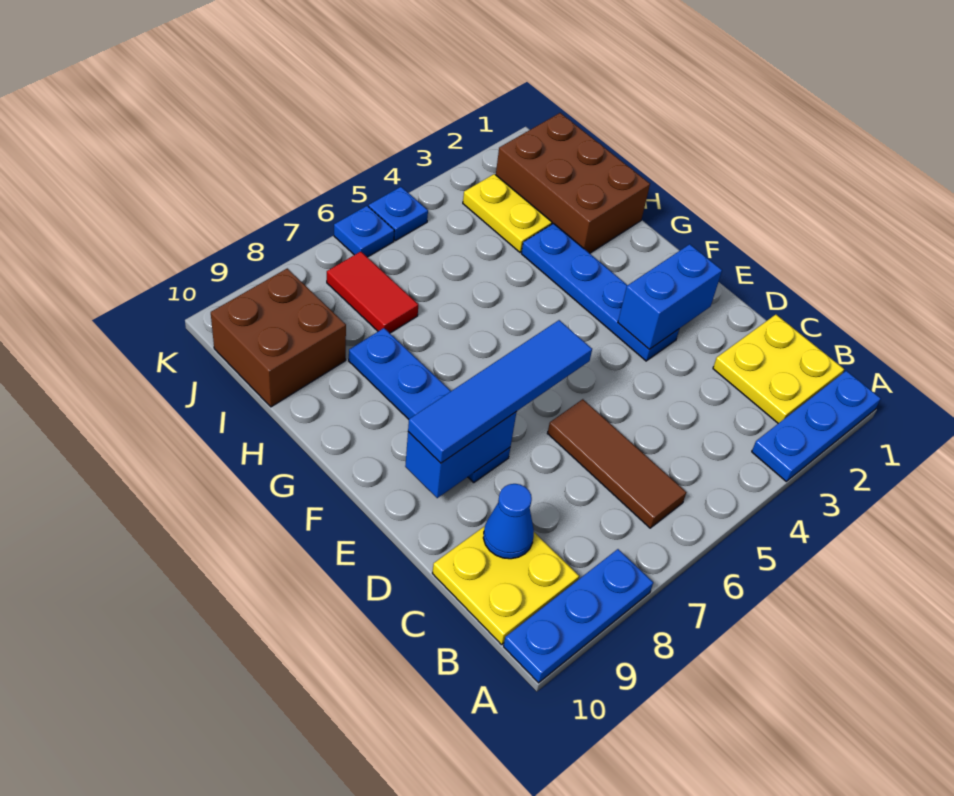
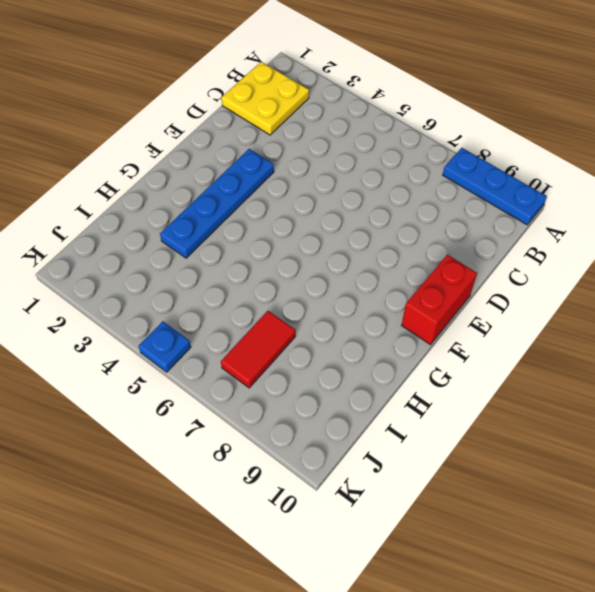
red 1x2 brick [402,254,477,345] -> none
none -> blue 1x3 plate [752,371,881,481]
none -> brown 1x3 tile [547,399,686,528]
none -> yellow 2x2 plate [432,526,579,645]

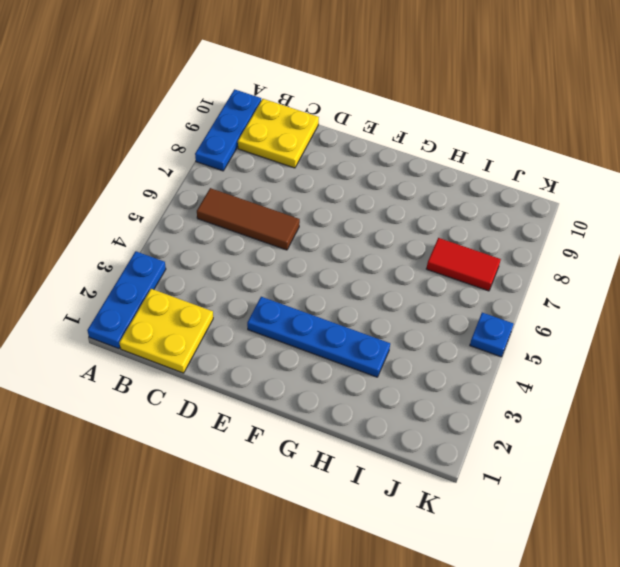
none -> blue 1x4 plate [349,328,510,482]
none -> brown 2x3 brick [496,113,650,253]
none -> yellow 1x2 plate [463,174,552,252]

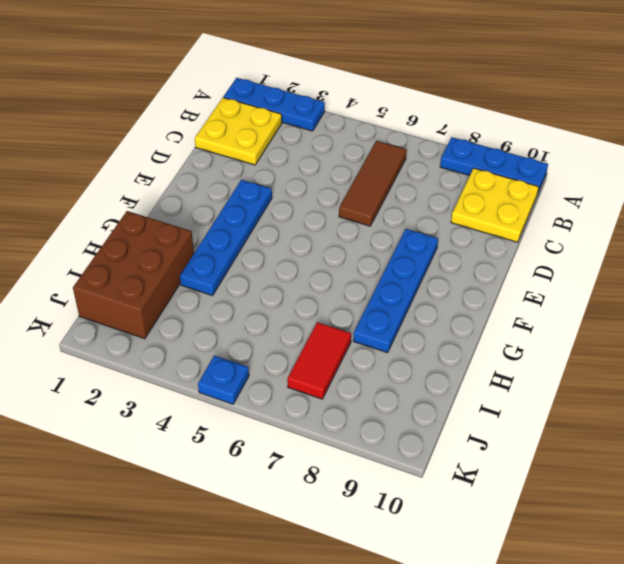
none -> yellow 1x2 plate [463,174,552,252]
none -> brown 2x2 brick [211,268,346,407]
none -> blue 1x1 plate [334,206,394,257]

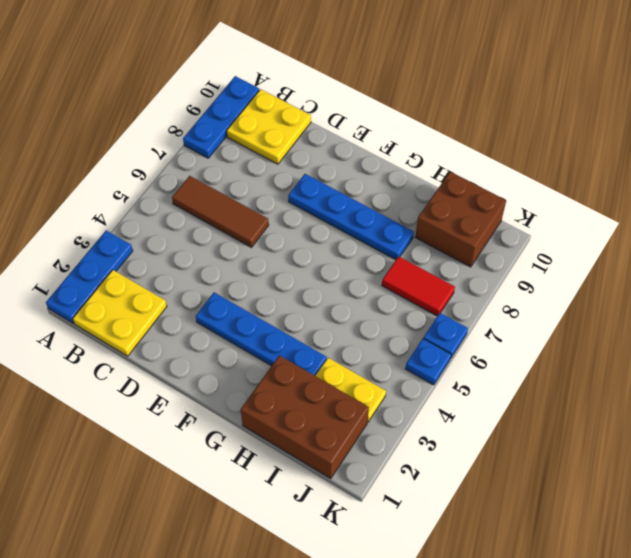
none -> blue 1x1 cone [483,484,534,559]
none -> blue 1x2 brick [618,244,722,349]
none -> blue 1x2 brick [405,412,516,498]

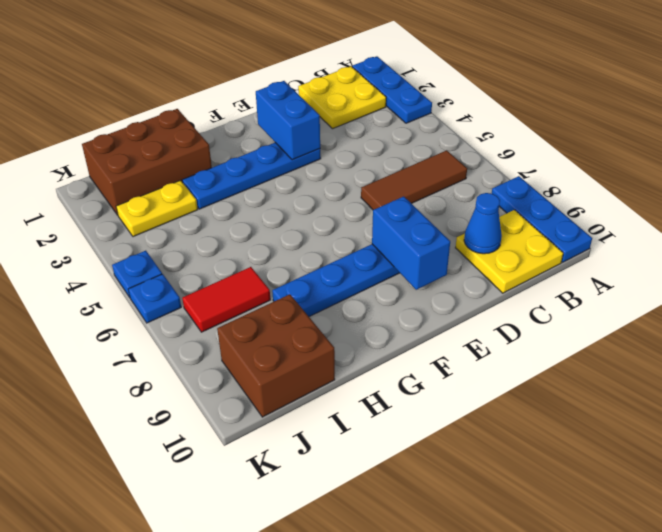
none -> blue 1x4 tile [408,320,592,463]

